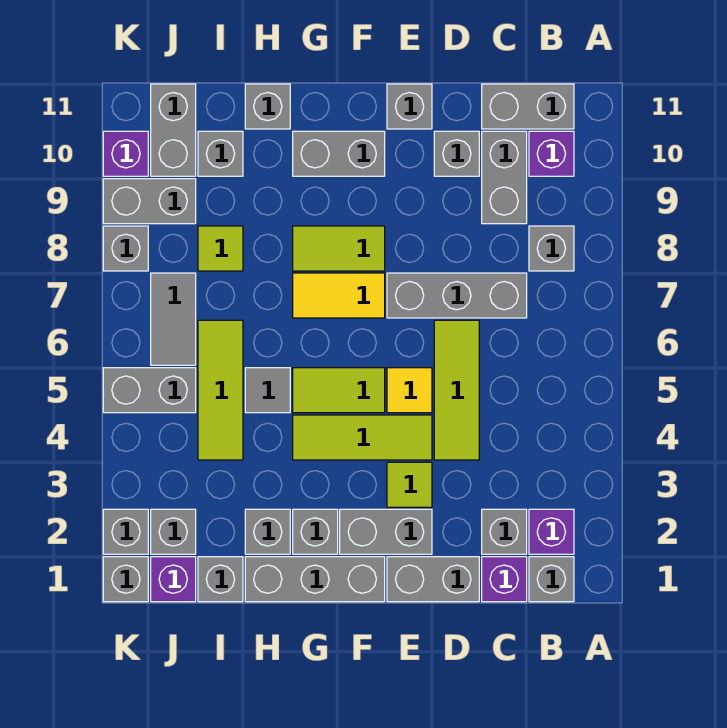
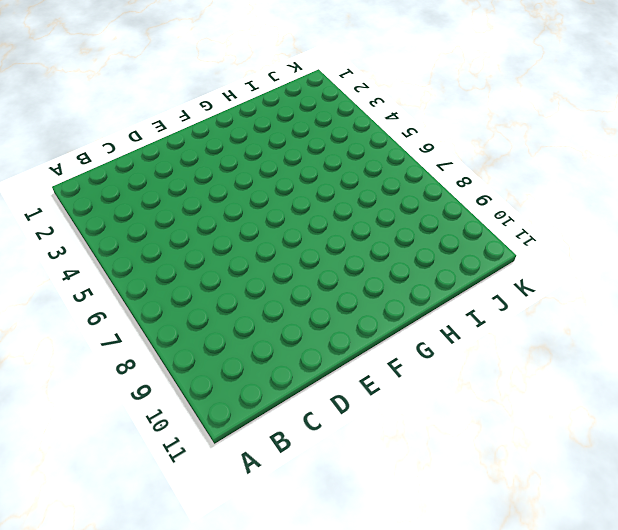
none -> grey 1x1 brick [529,557,574,602]
none -> purple 1x1 brick [529,509,574,554]
none -> grey 1x1 brick [529,226,574,271]
none -> purple 1x1 brick [529,131,574,176]

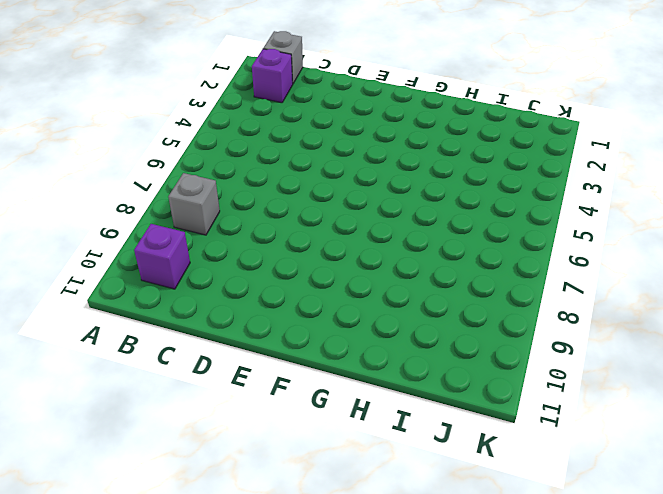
none -> grey 1x2 brick [482,84,574,129]
none -> purple 1x1 brick [482,557,527,602]
none -> grey 1x1 brick [482,509,527,554]
none -> grey 1x3 brick [387,273,527,318]

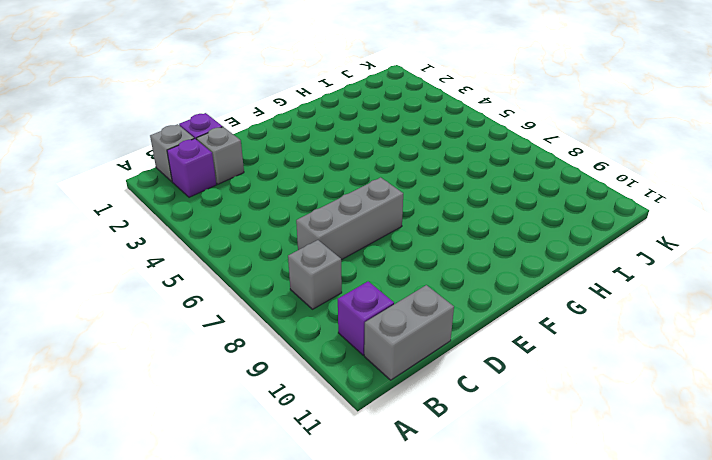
none -> grey 1x2 brick [482,131,527,224]
none -> grey 1x2 brick [387,557,479,602]
none -> lime 1x3 tile [434,320,479,460]
none -> grey 1x1 brick [434,131,479,176]

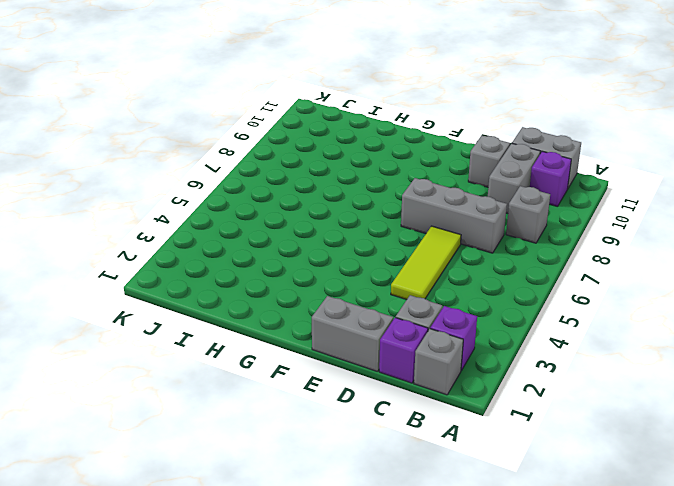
none -> grey 1x2 brick [340,509,432,554]
none -> lime 1x1 tile [387,462,432,507]
none -> lime 1x3 tile [293,415,432,460]
none -> yellow 1x1 tile [387,368,432,413]

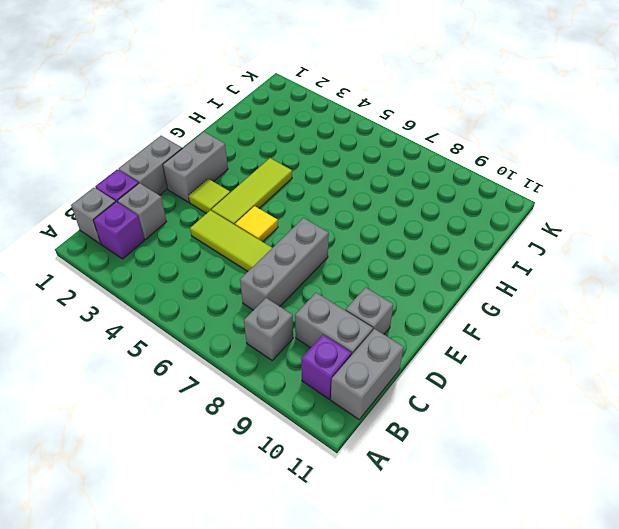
none -> grey 1x1 brick [387,84,432,129]
none -> grey 1x3 brick [245,557,385,602]
none -> lime 1x2 tile [293,368,385,413]
none -> yellow 1x2 tile [293,273,385,318]

